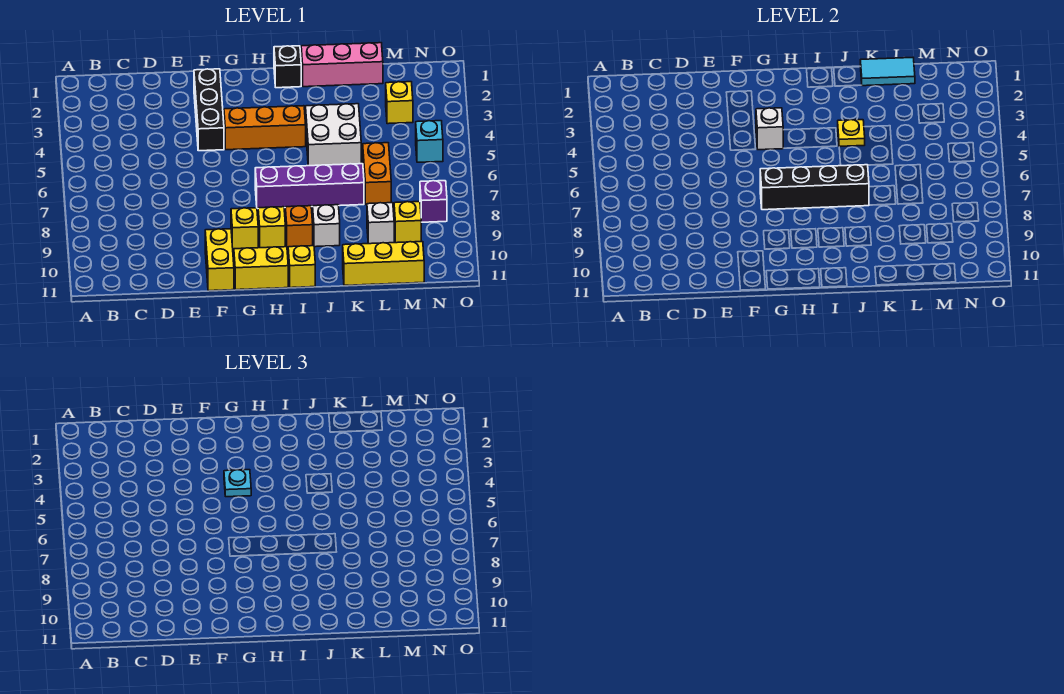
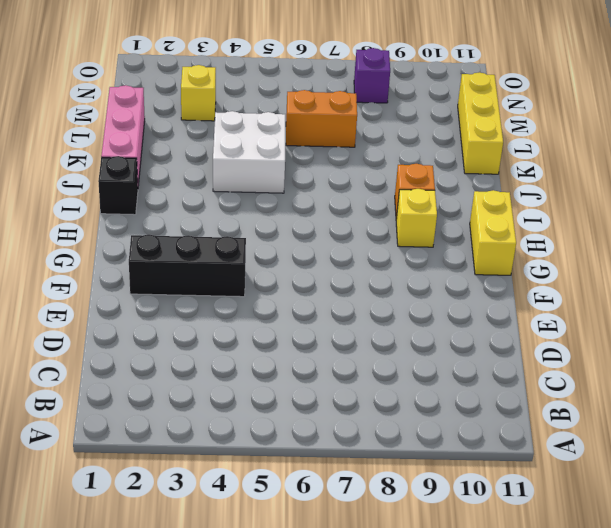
none -> yellow 1x2 brick [205,229,234,291]
none -> orange 1x3 brick [224,106,306,150]
none -> yellow 1x1 brick [231,208,258,250]

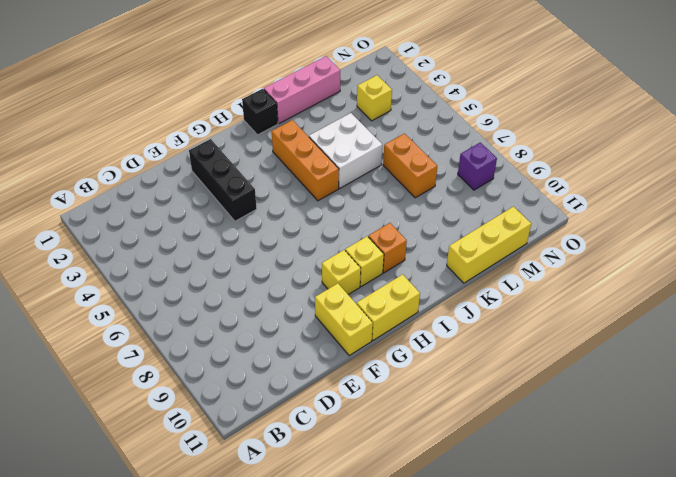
orange 1x3 brick [272,120,339,201] -> orange 1x3 brick turned to [224,106,306,150]
none -> purple 1x4 brick [255,164,364,209]
none -> yellow 1x1 brick [288,246,315,288]
none -> white 1x1 brick [313,205,340,247]

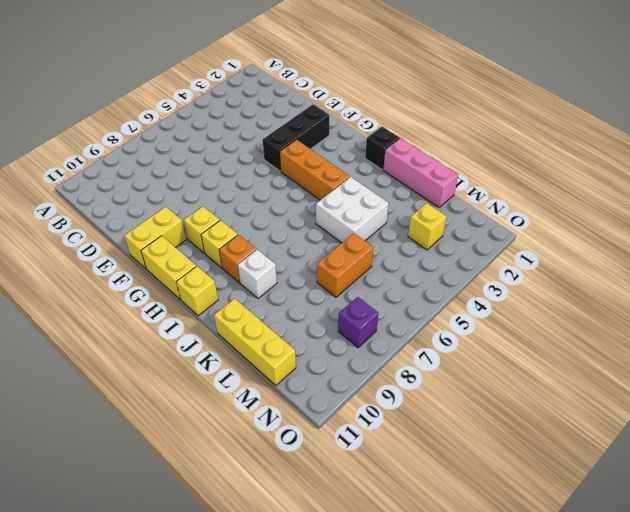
none -> purple 1x4 brick [255,164,364,209]
none -> white 1x1 brick [367,203,394,244]
none -> yellow 1x1 brick [394,202,421,243]

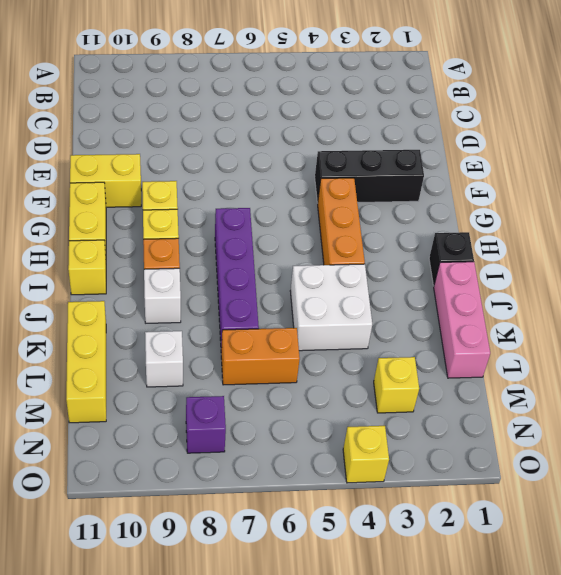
yellow 1x1 brick [343,426,389,483] -> yellow 1x1 brick moved to [394,202,421,243]
none -> cyan 1x1 brick [416,121,443,162]
none -> white 1x1 brick [756,108,783,150]
none -> black 1x4 brick [760,165,869,210]

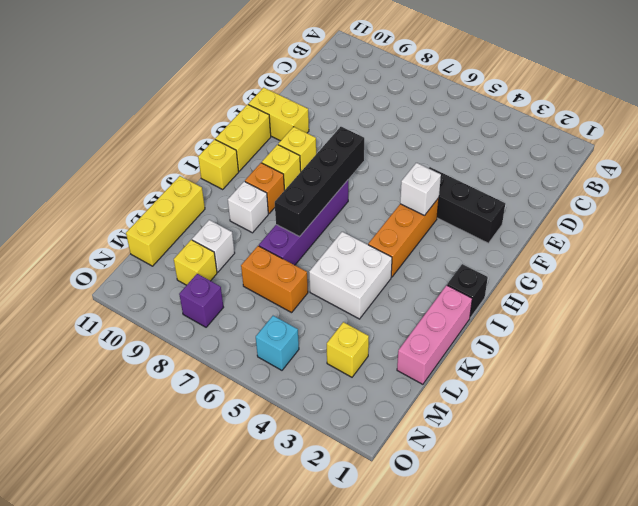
none -> yellow 1x1 plate [838,120,865,146]
none -> cyan 1x2 tile [860,58,915,86]
none -> cyan 1x1 plate [224,470,251,497]

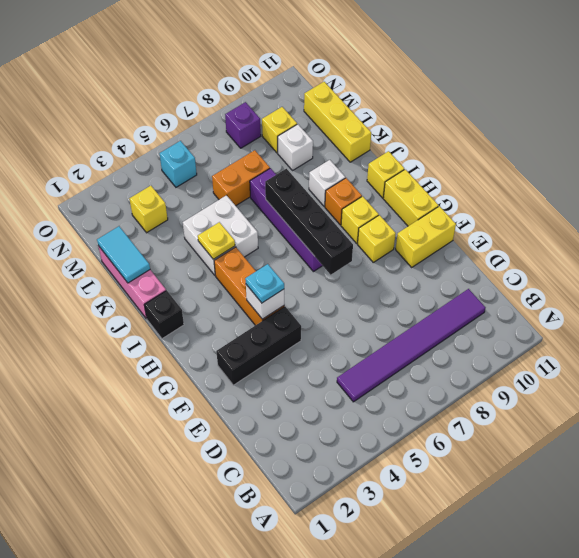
purple 1x6 tile [337,289,485,402] -> none

